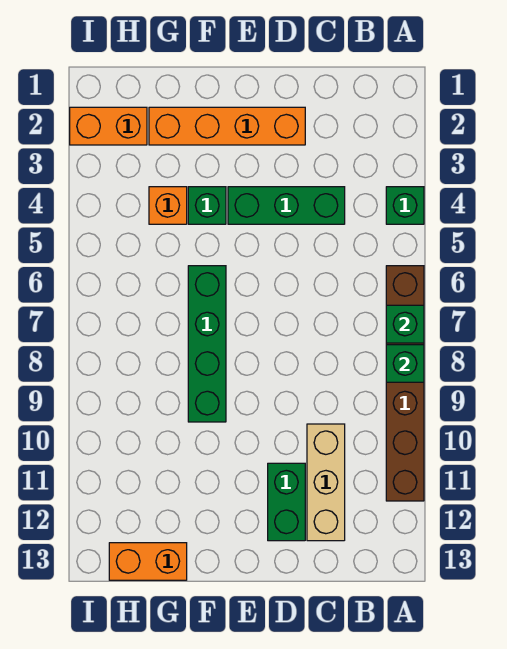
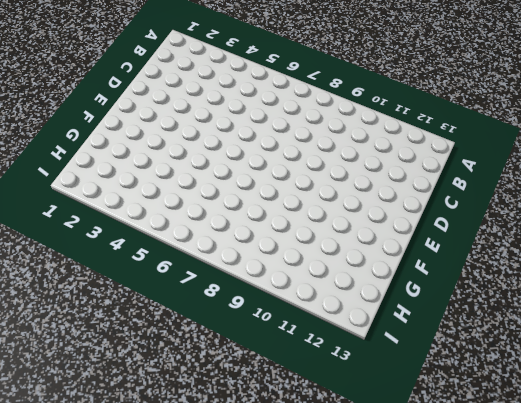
none -> green 1x1 brick [386,187,424,224]
none -> brown 1x6 brick [386,266,424,501]
none -> green 1x3 brick [228,187,345,224]

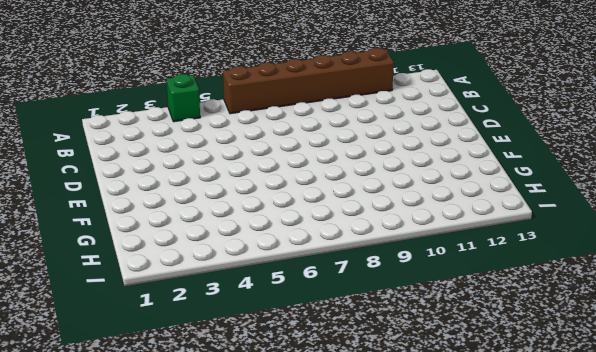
none -> green 1x3 brick [228,187,345,224]
none -> tan 1x3 brick [307,424,345,541]
none -> orange 1x4 brick [149,107,305,145]

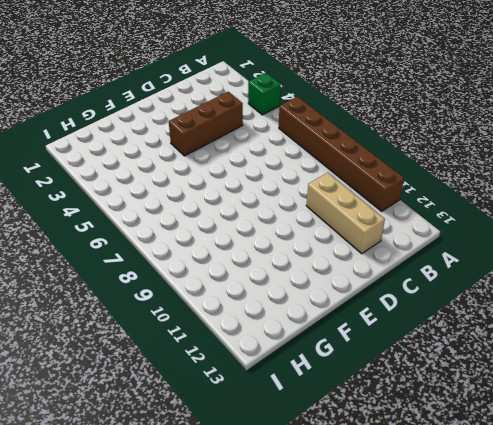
brown 1x3 brick [169,92,243,156] -> green 1x3 brick [228,187,345,224]
none -> orange 1x4 brick [149,107,305,145]
none -> green 1x2 brick [268,463,305,541]
none -> green 1x1 brick [188,187,226,224]

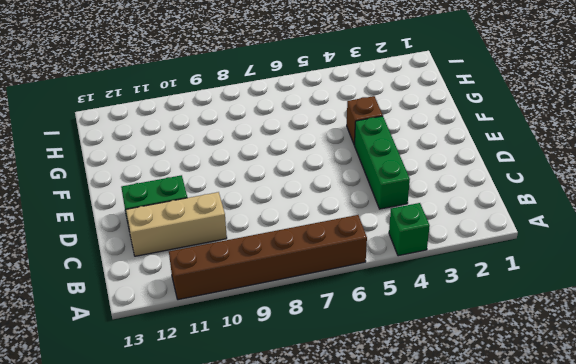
brown 1x1 brick [347,96,383,145] -> green 1x1 brick [188,187,226,224]
none -> orange 1x4 brick [149,107,305,145]
none -> green 1x4 brick [188,266,226,422]
none -> orange 1x1 brick [149,187,187,224]

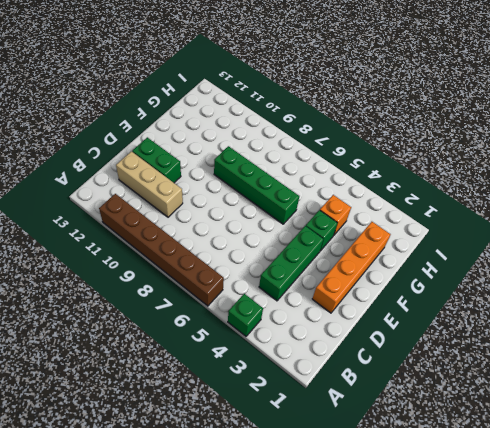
none -> orange 1x2 brick [109,543,187,580]
none -> orange 1x2 brick [70,107,147,145]
none -> green 1x1 brick [386,305,424,343]

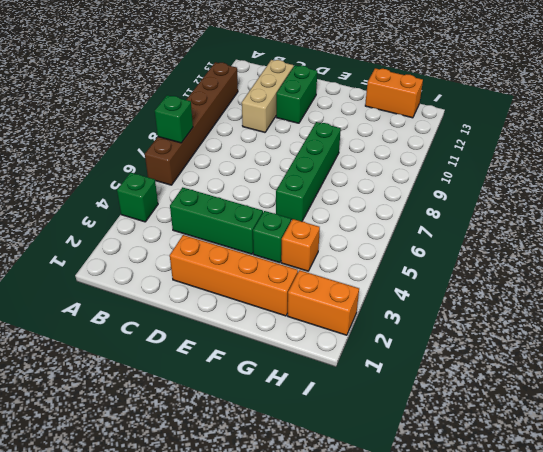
none -> green 1x1 brick [386,345,424,382]

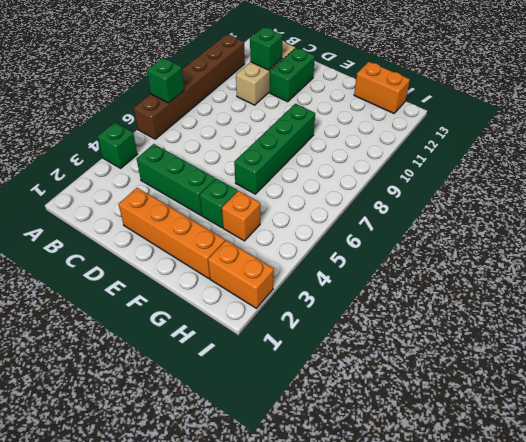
green 1x1 brick [250,27,283,70] -> green 1x1 brick moved to [386,345,424,382]

